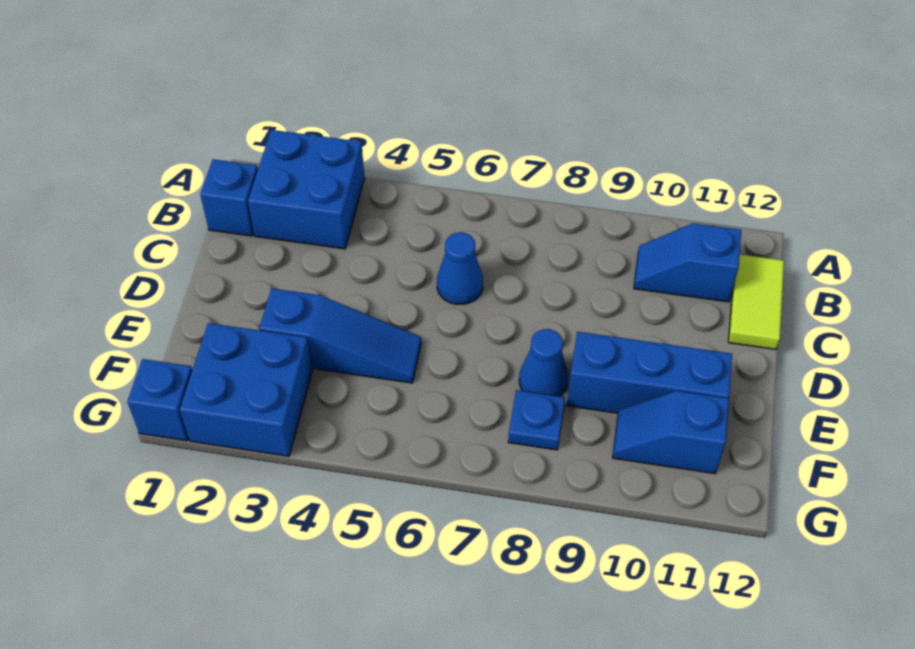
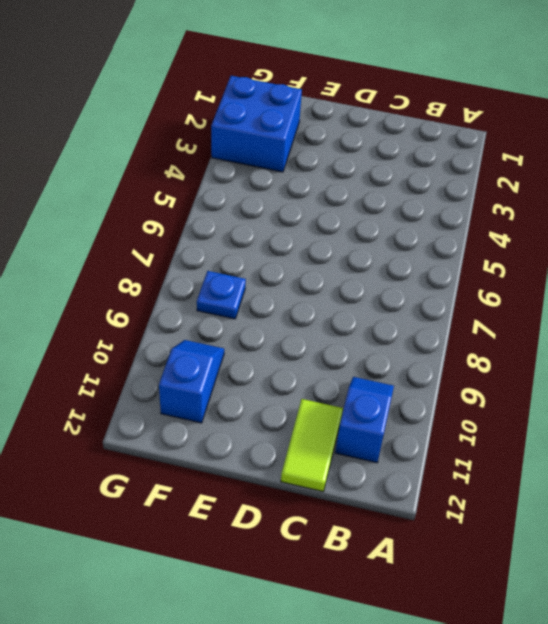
lime 1x2 tile [281,399,343,492] -> lime 1x2 tile turned to [728,254,784,349]
none -> blue 2x2 brick [248,130,365,249]
none -> blue 1x1 brick [200,159,258,236]
none -> blue 1x1 cone [437,232,483,304]

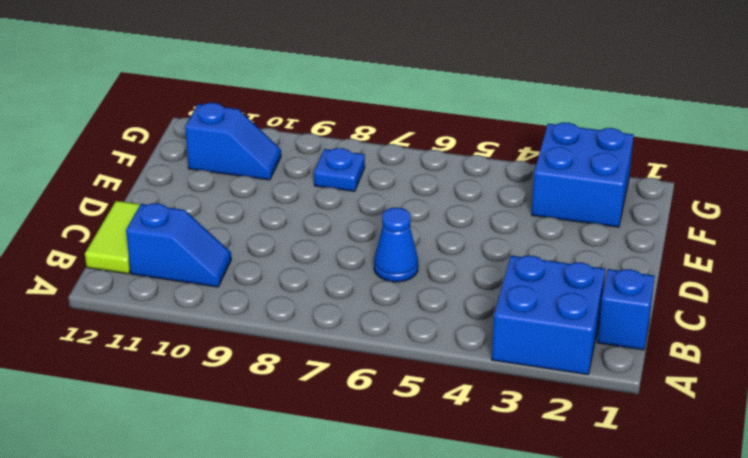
none -> blue 1x3 slope [259,288,421,383]
none -> blue 1x1 cone [519,329,568,396]
none -> blue 1x3 brick [567,332,732,413]

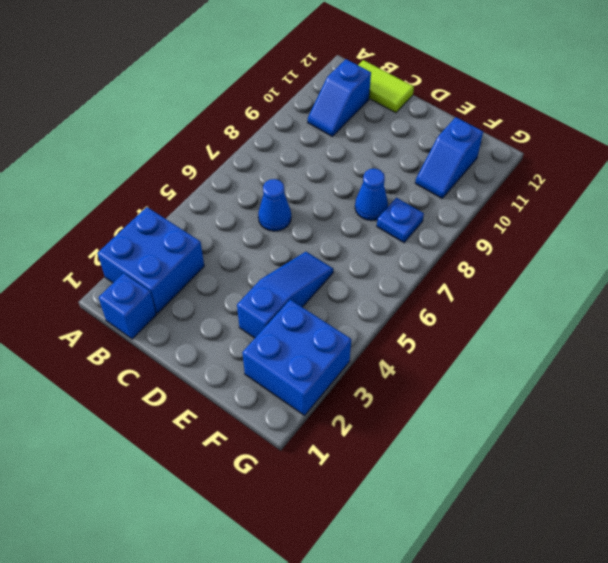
none -> blue 1x3 brick [567,332,732,413]
none -> blue 1x1 brick [127,359,192,441]

